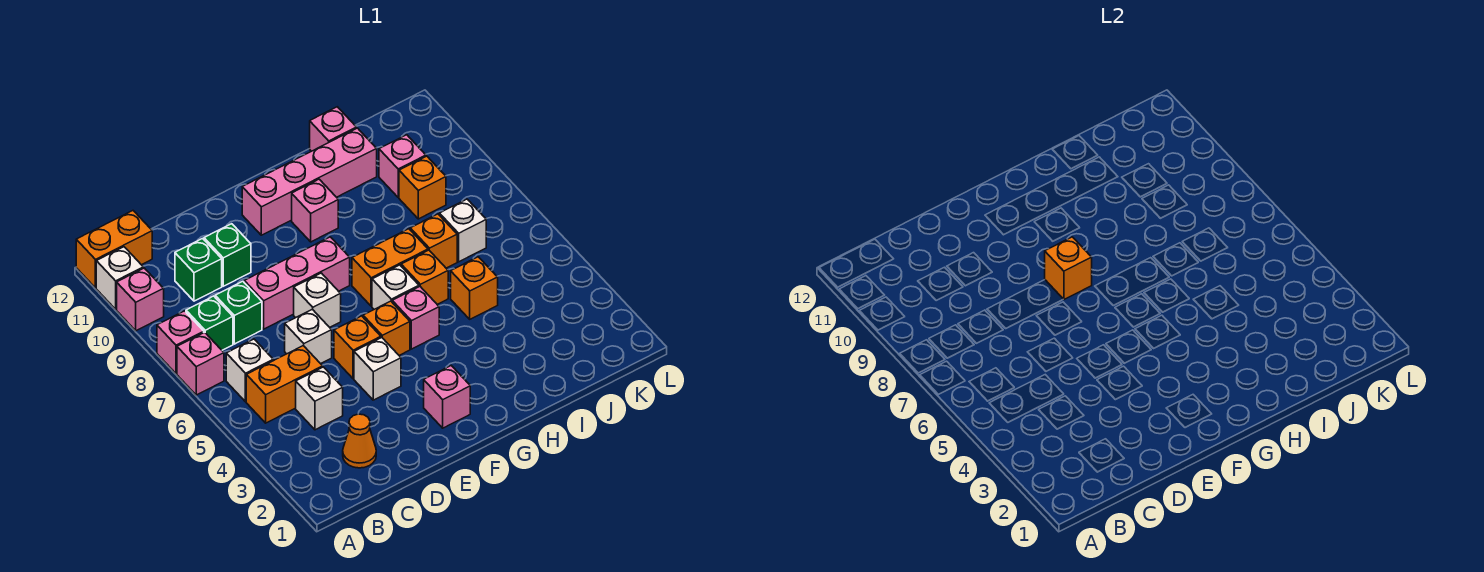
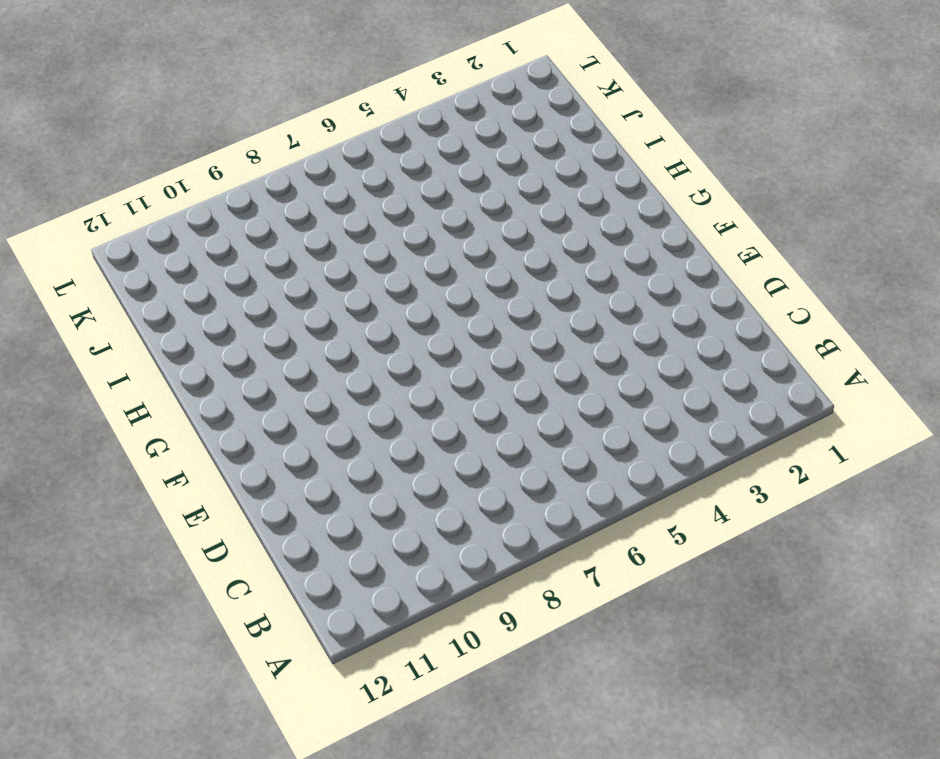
none -> pink 1x1 brick [177,332,224,395]
none -> pink 1x1 brick [157,311,204,374]
none -> pink 1x1 brick [117,268,164,331]
none -> white 1x1 brick [96,247,143,309]

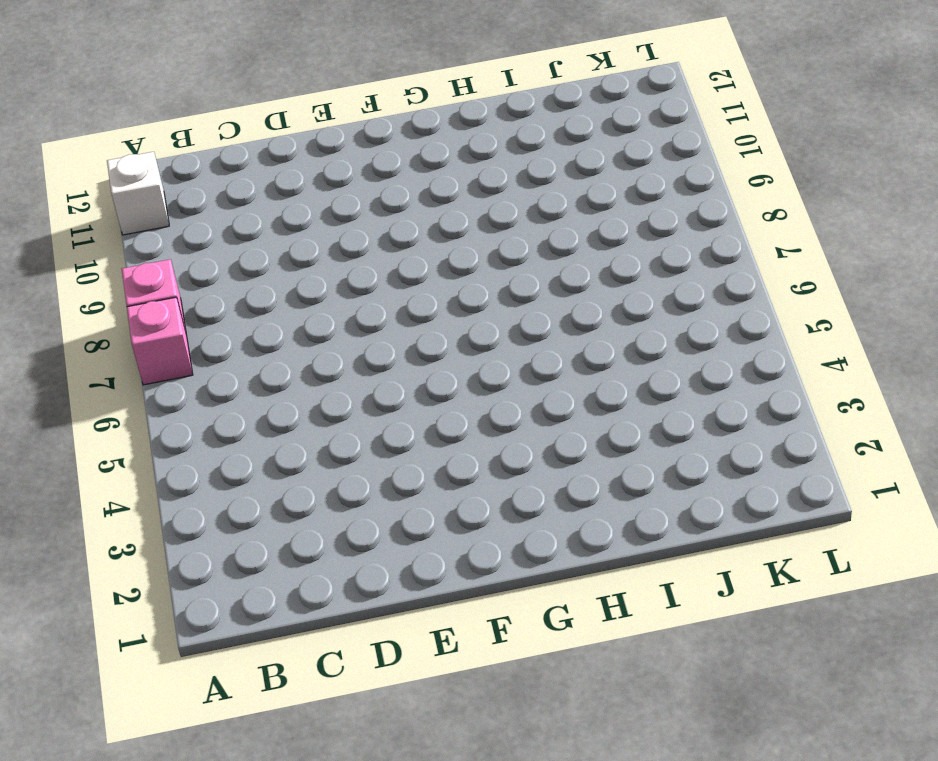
none -> pink 1x1 brick [117,268,164,331]
none -> orange 1x2 brick [76,211,152,288]
none -> orange 1x2 brick [246,346,323,423]
none -> white 1x1 brick [226,339,273,402]

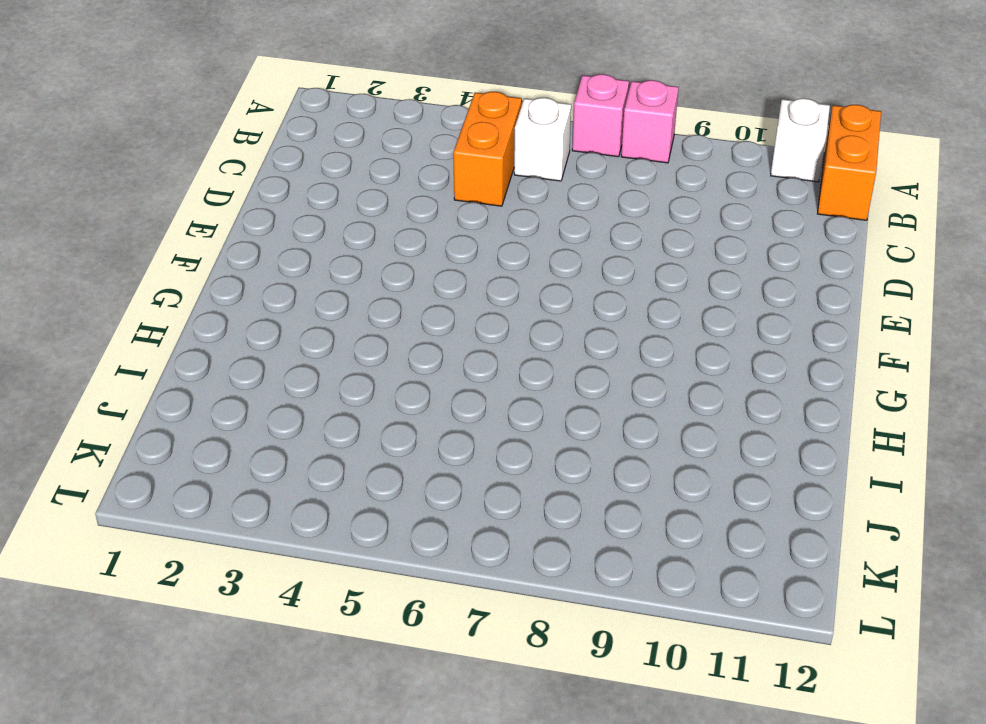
none -> pink 1x1 brick [117,268,164,331]
none -> green 1x1 brick [186,296,233,350]
none -> orange 1x1 cone [343,414,376,468]
none -> white 1x1 brick [296,367,343,430]

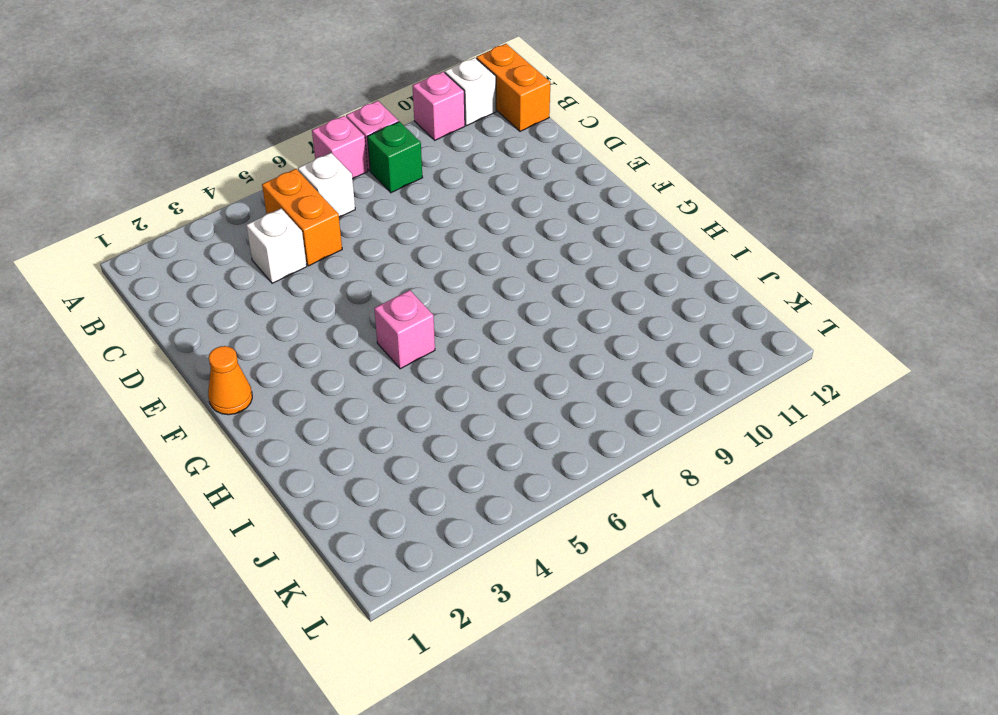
orange 1x1 cone [208,346,252,415] -> orange 1x1 cone moved to [343,414,376,468]
none -> green 1x1 brick [215,281,262,344]
none -> green 1x1 brick [175,239,222,301]
none -> white 1x1 brick [285,309,332,364]
none -> pink 1x3 brick [244,237,350,329]

